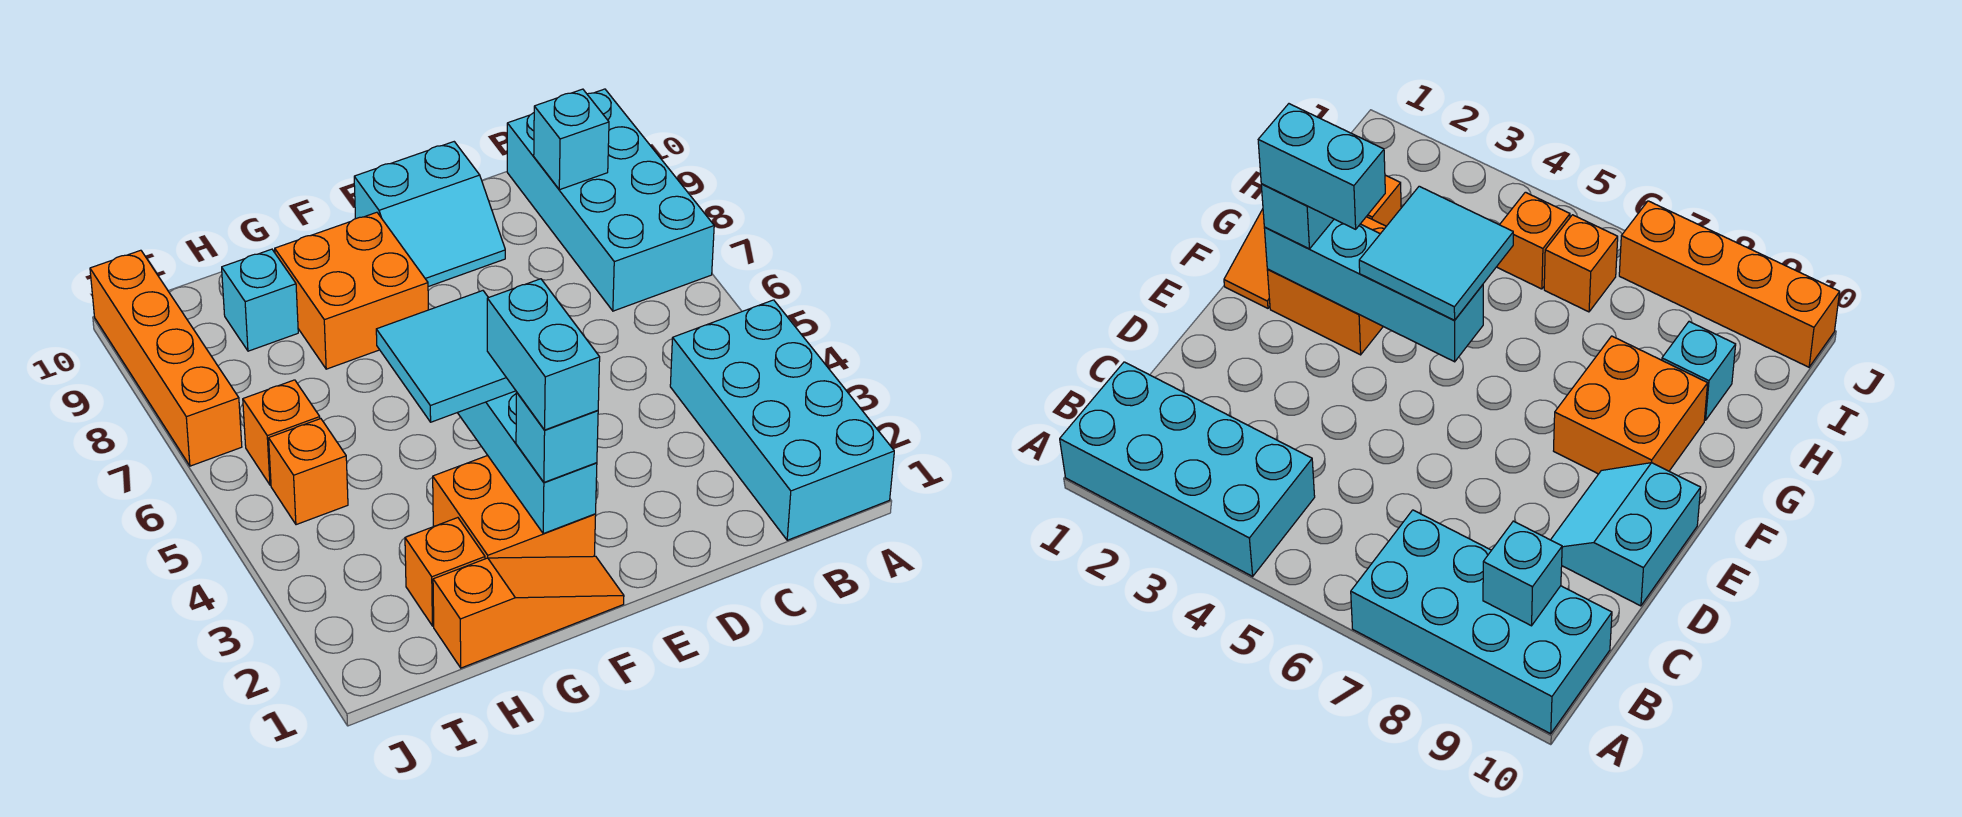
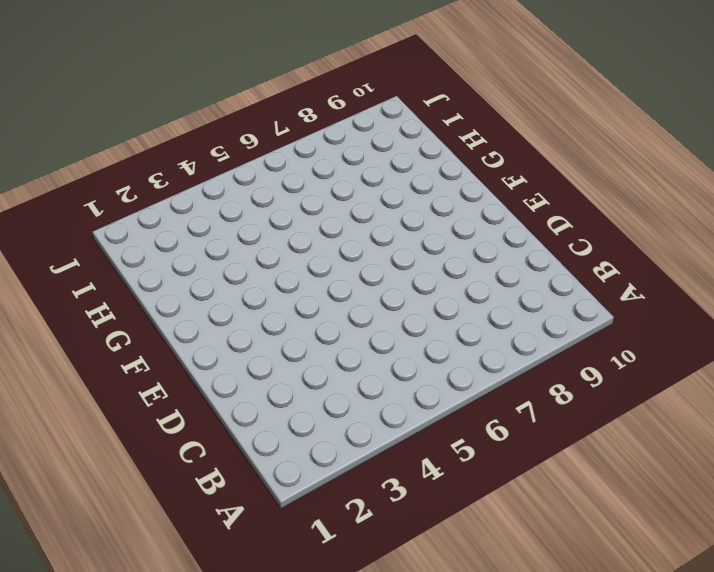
none -> cyan 2x4 brick [670,300,894,540]
none -> cyan 2x4 brick [507,89,714,311]
none -> cyan 2x2 slope [354,142,505,287]

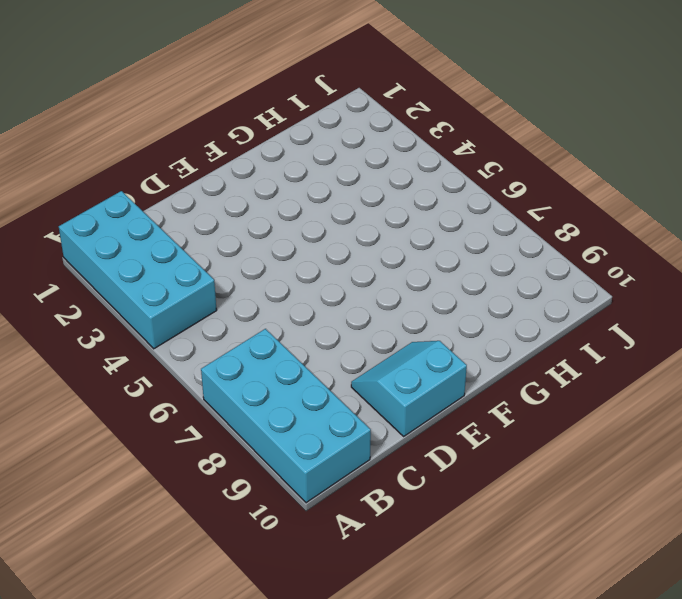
none -> orange 1x3 slope [433,556,624,668]
none -> orange 2x2 brick [433,456,596,559]
none -> orange 2x2 brick [275,212,428,369]

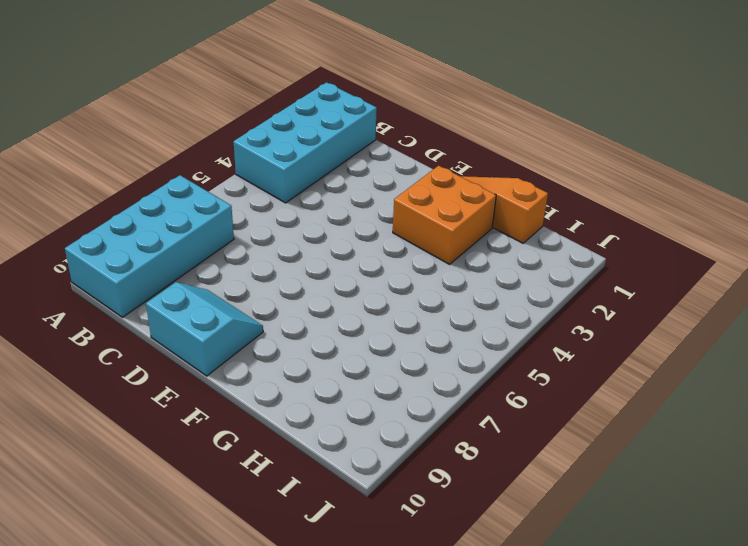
none -> orange 2x2 brick [275,212,428,369]
none -> orange 1x1 brick [405,518,485,626]
none -> cyan 1x1 brick [222,249,298,351]

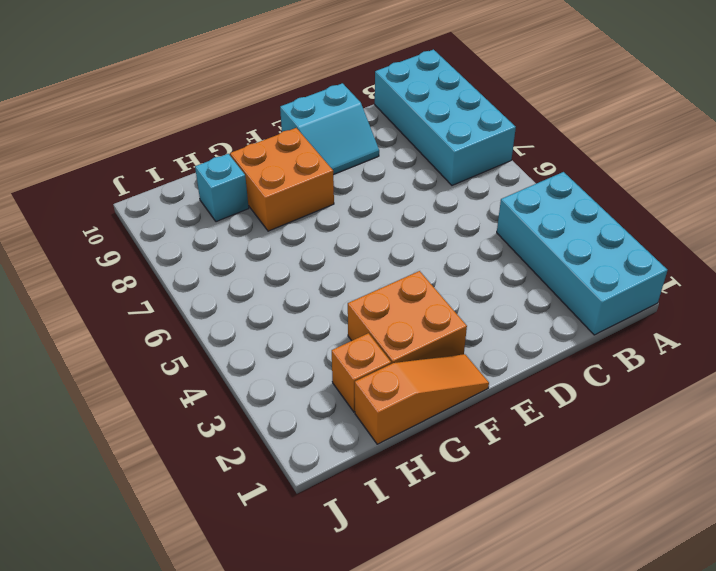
none -> orange 1x1 brick [269,419,348,525]
none -> orange 1x1 brick [243,380,320,485]
none -> orange 1x4 brick [90,250,242,466]

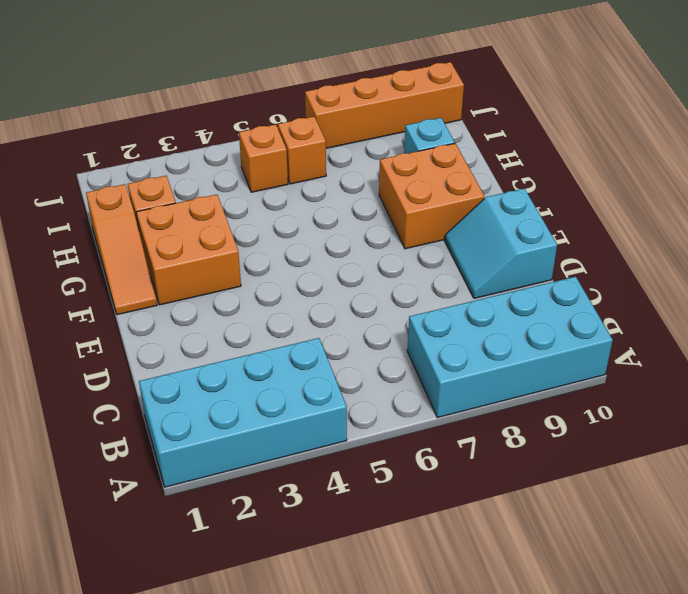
none -> cyan 1x1 brick [534,89,609,190]
none -> cyan 1x4 brick [458,391,597,533]
none -> cyan 1x1 brick [516,392,598,482]

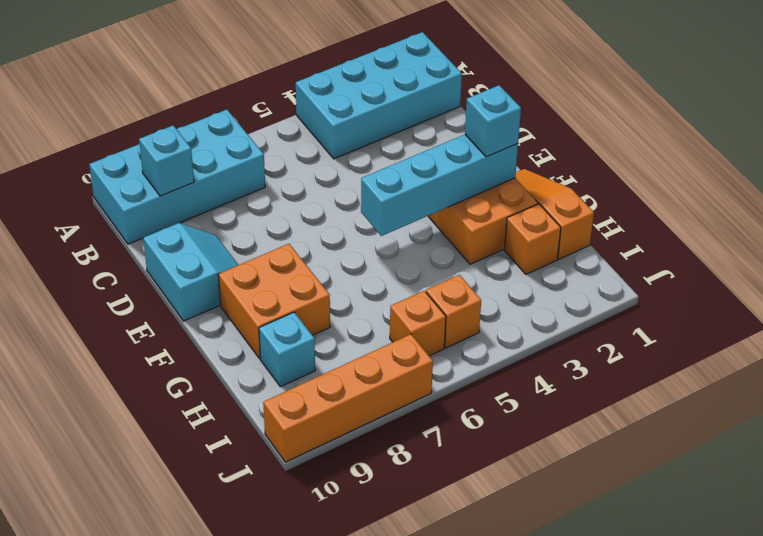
none -> cyan 2x2 tile [376,291,516,422]
none -> cyan 1x2 brick [487,279,600,430]

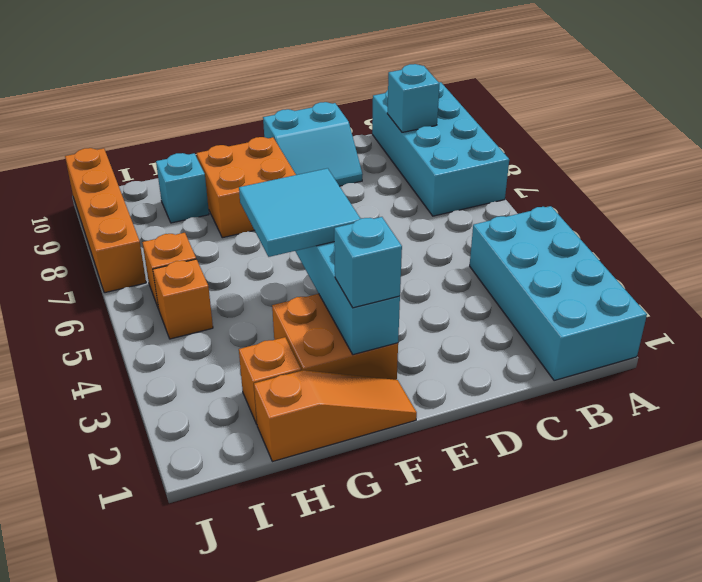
none -> cyan 1x2 brick [487,279,600,430]

